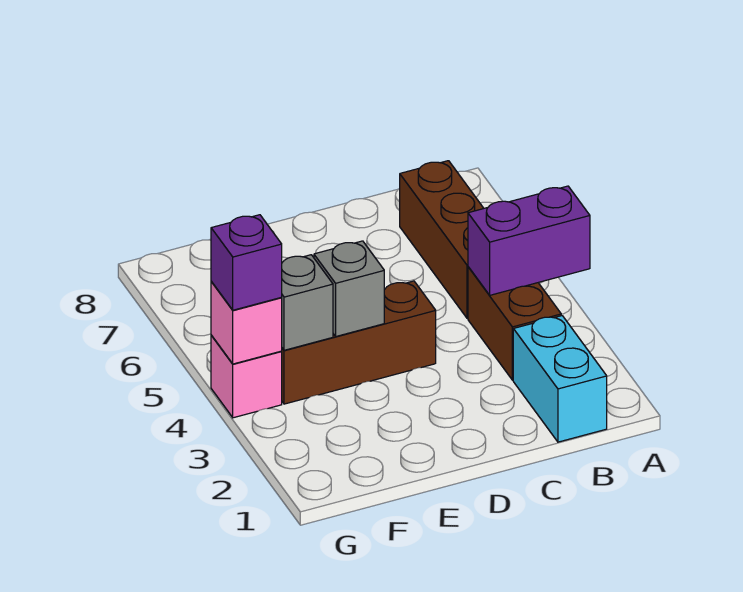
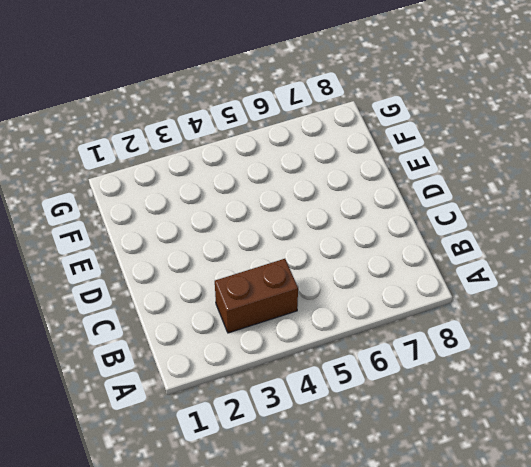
none -> cyan 1x2 brick [513,316,607,442]
none -> brown 1x3 brick [400,161,484,318]

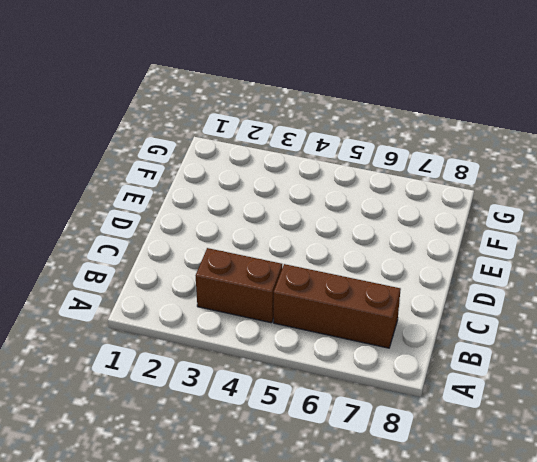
none -> cyan 1x2 brick [513,316,607,442]
none -> brown 1x3 brick [281,281,436,404]

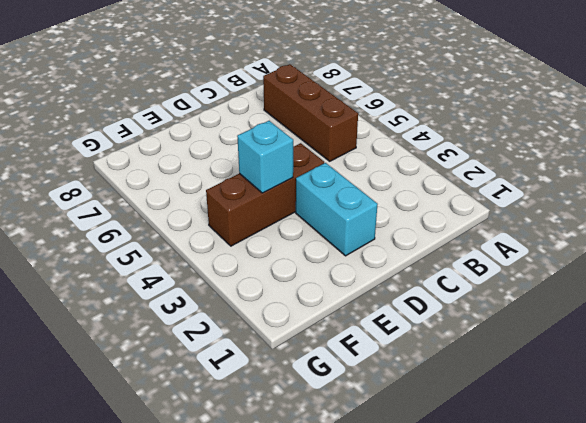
cyan 1x2 brick [296,163,378,256] -> cyan 1x2 brick moved to [513,316,607,442]
cyan 1x1 brick [237,121,293,193] -> grey 1x1 brick [314,241,384,336]
none -> brown 1x2 brick [468,267,561,380]
none -> pink 1x1 brick [211,335,282,418]

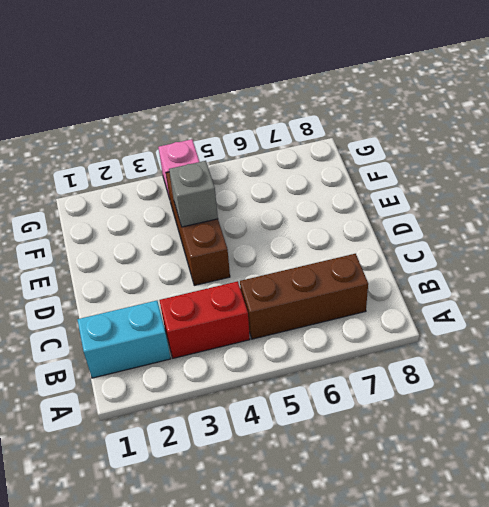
red 1x2 brick [159,281,250,358] -> brown 1x2 brick [468,267,561,380]
none -> purple 1x2 brick [468,186,590,295]
none -> grey 1x1 brick [281,255,333,350]

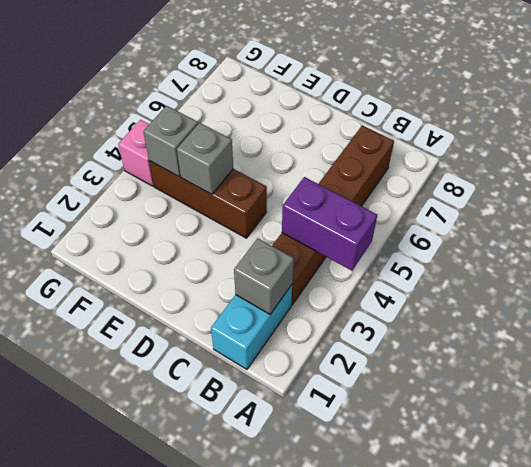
grey 1x1 brick [234,238,294,314] -> none
none -> pink 1x1 brick [211,281,282,364]
none -> purple 1x1 brick [211,215,282,310]

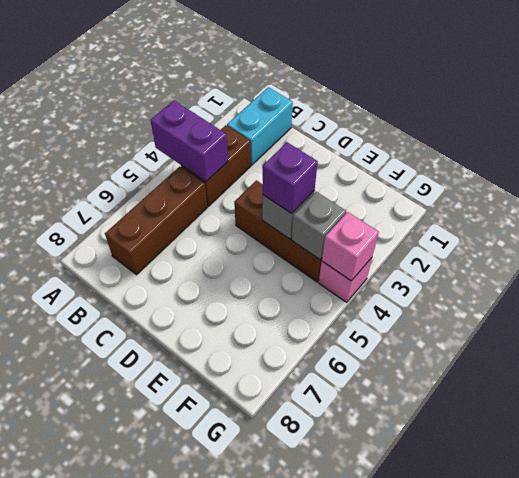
purple 1x1 brick [263,142,318,214] -> purple 1x1 brick moved to [211,215,282,310]

